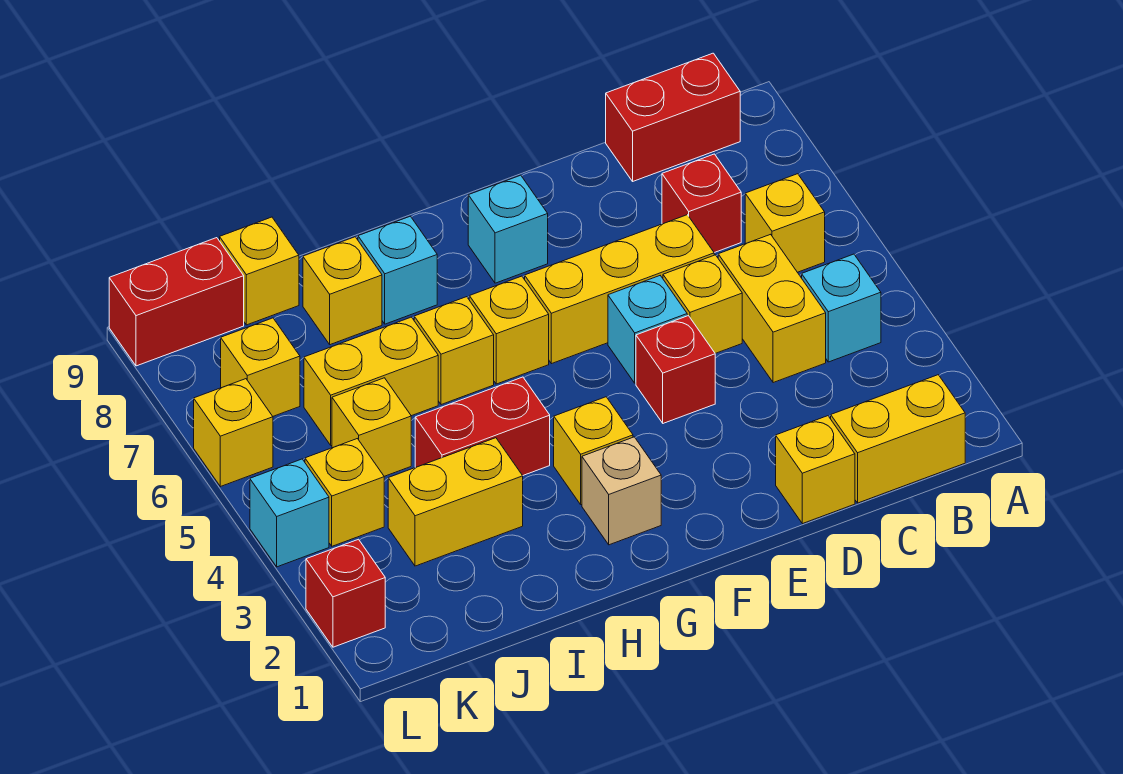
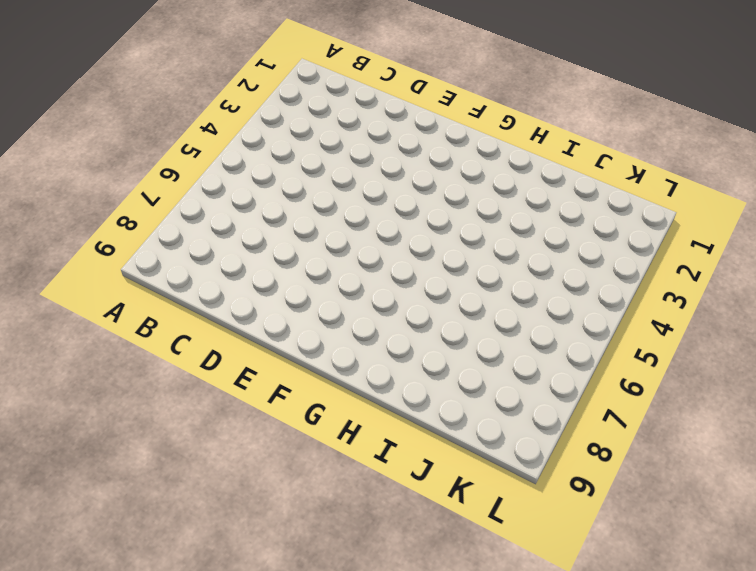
none -> yellow 1x2 brick [831,375,965,503]
none -> cyan 1x1 brick [802,254,881,362]
none -> yellow 1x1 brick [745,174,825,272]

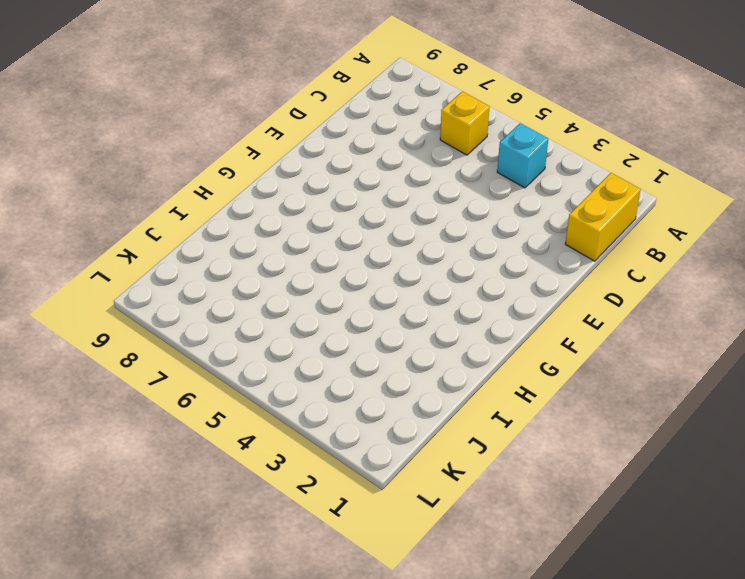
none -> red 1x2 brick [606,53,740,181]
none -> yellow 1x2 brick [718,234,826,383]
none -> red 1x1 brick [662,154,741,253]

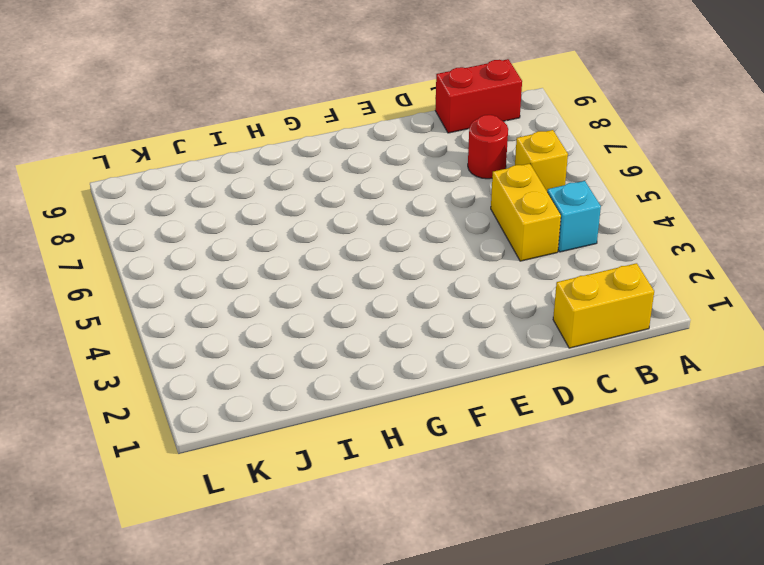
red 1x1 round brick [468,115,508,179] -> red 1x1 brick [662,154,741,253]
none -> yellow 1x1 brick [776,416,855,524]
none -> yellow 1x1 brick [663,255,742,353]
none -> yellow 1x3 brick [525,215,714,364]

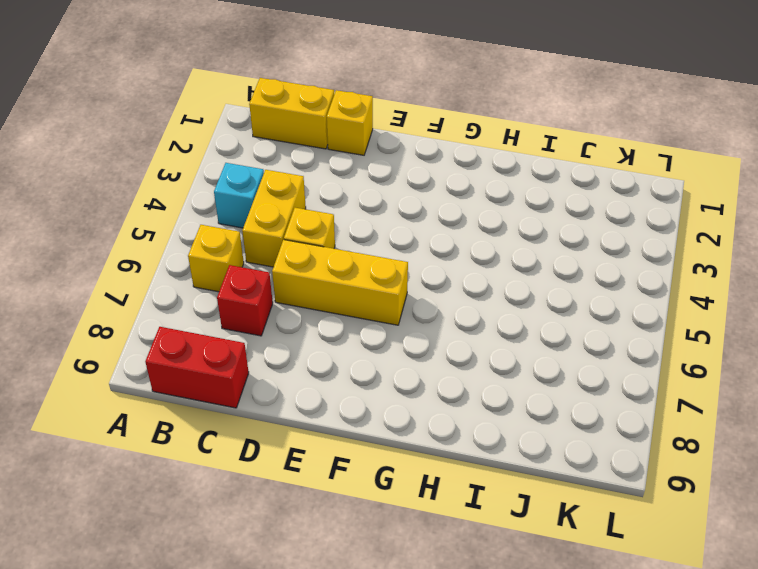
none -> red 1x1 brick [636,316,715,423]
none -> cyan 1x1 brick [608,276,687,383]
none -> cyan 1x1 brick [468,175,548,283]

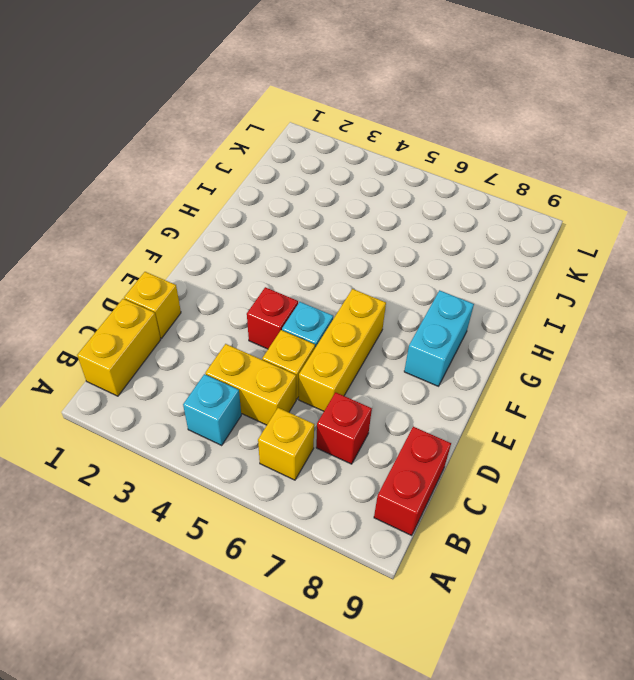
cyan 1x2 brick [404,290,474,386] -> cyan 1x1 brick [468,175,548,283]
none -> tan 1x1 brick [582,437,661,545]
none -> yellow 1x1 brick [554,397,633,504]
none -> yellow 1x1 brick [469,276,549,384]

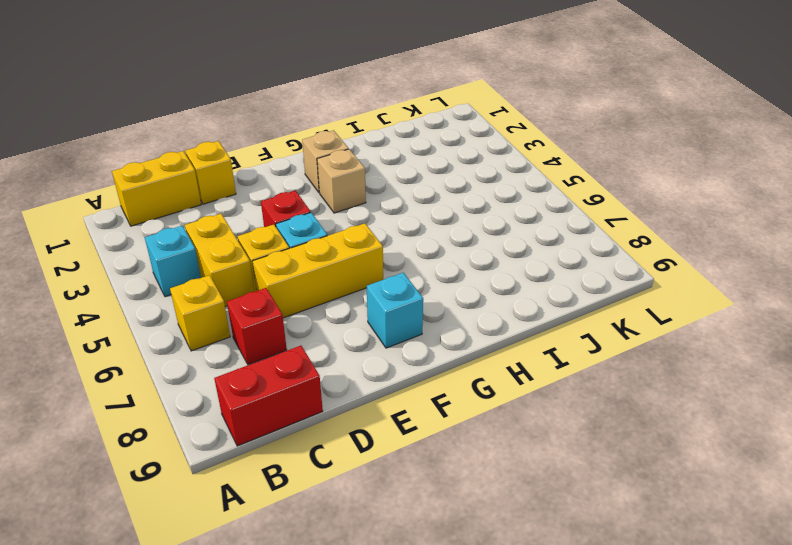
tan 1x1 brick [317,149,366,213] -> yellow 1x1 brick [554,397,633,504]
none -> yellow 1x1 brick [469,276,549,384]
none -> red 1x2 brick [415,377,550,476]
none -> yellow 1x1 brick [414,297,494,405]

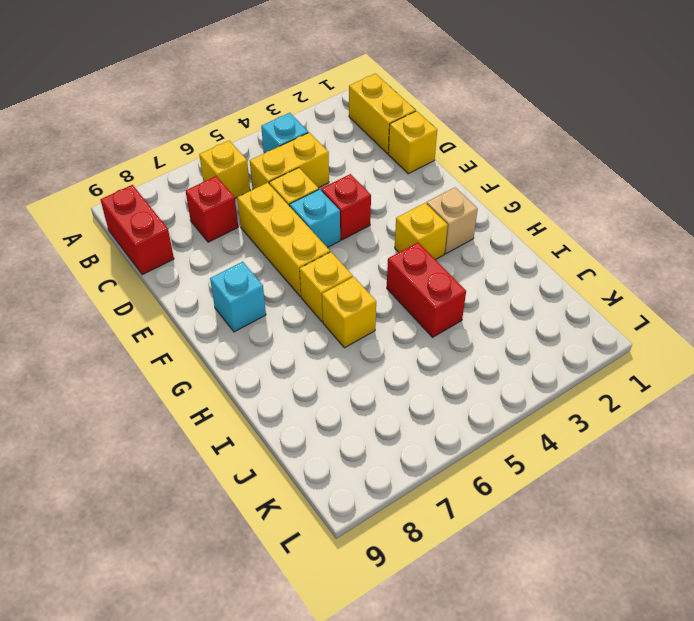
none -> cyan 1x1 brick [358,216,437,324]
none -> yellow 1x2 brick [388,438,523,566]
none -> yellow 1x2 brick [304,317,438,445]

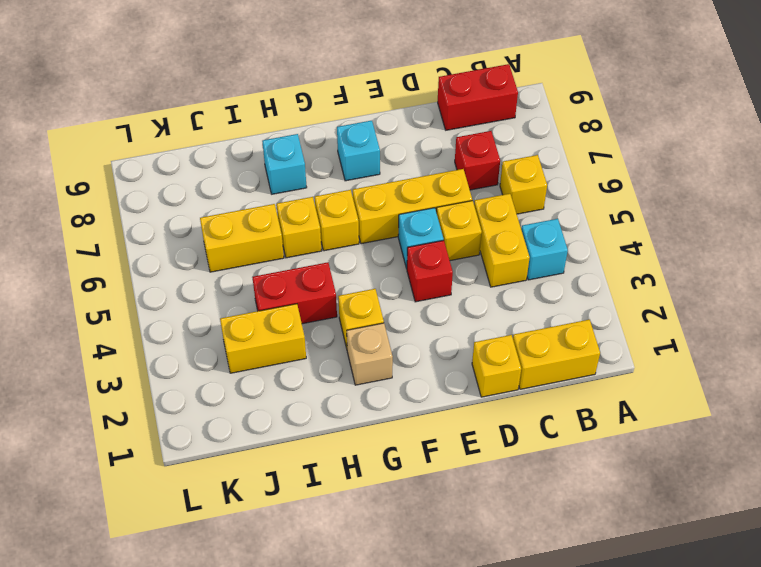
none -> yellow 1x1 brick [303,237,382,345]
none -> yellow 1x1 brick [332,378,411,476]
none -> yellow 1x1 brick [220,217,299,325]

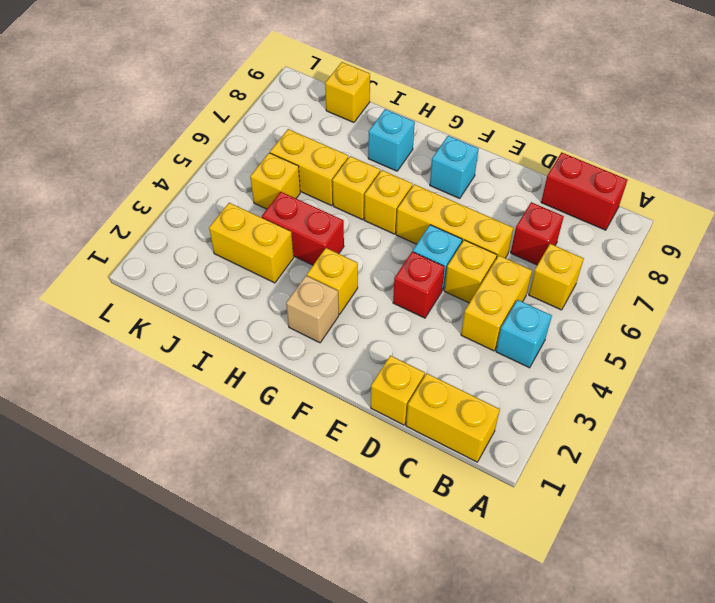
none -> yellow 1x1 brick [303,237,382,345]
none -> yellow 1x1 brick [305,439,384,546]
none -> yellow 1x1 brick [221,318,300,416]

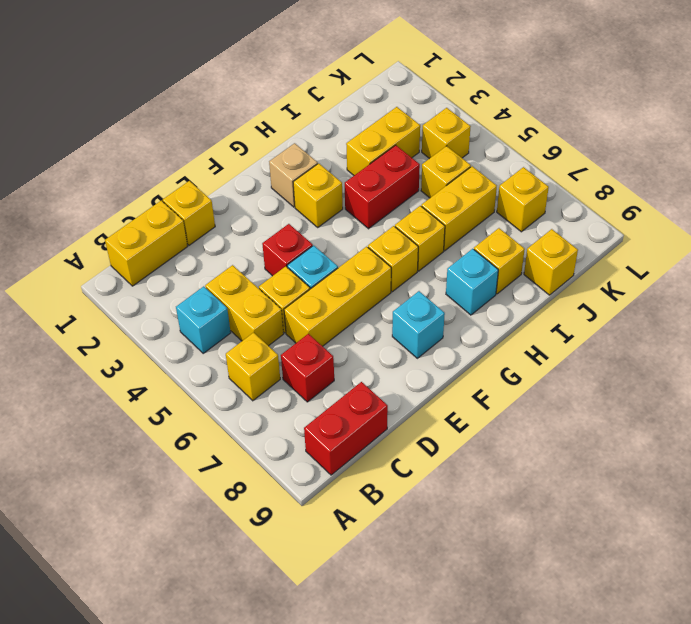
none -> red 1x2 brick [109,238,244,366]
none -> red 1x1 brick [306,539,385,647]
none -> cyan 1x1 brick [250,459,329,567]

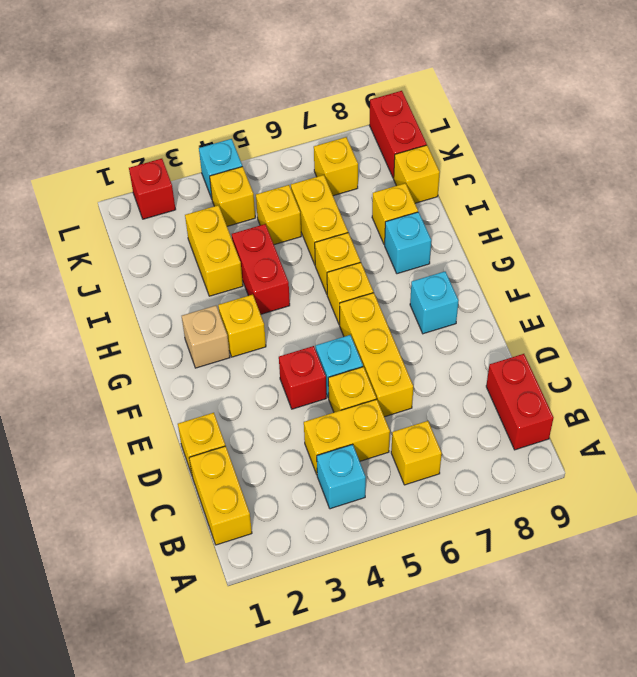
none -> red 1x1 brick [662,154,741,253]
none -> yellow 1x1 brick [194,379,273,487]

